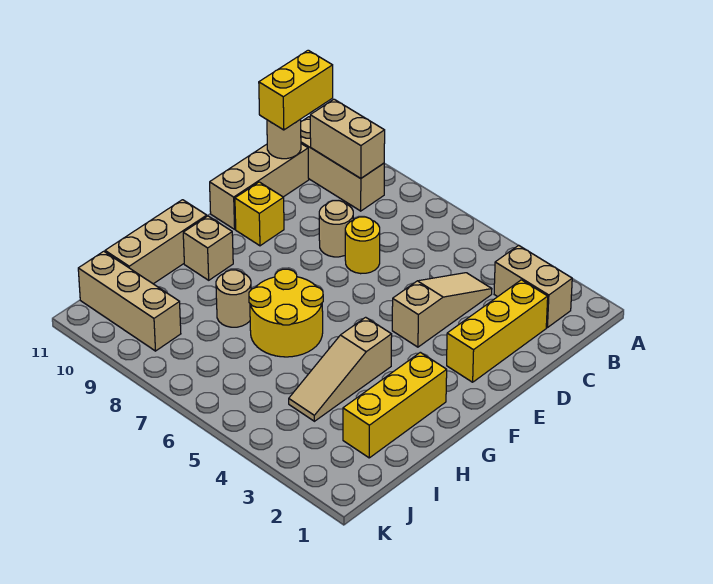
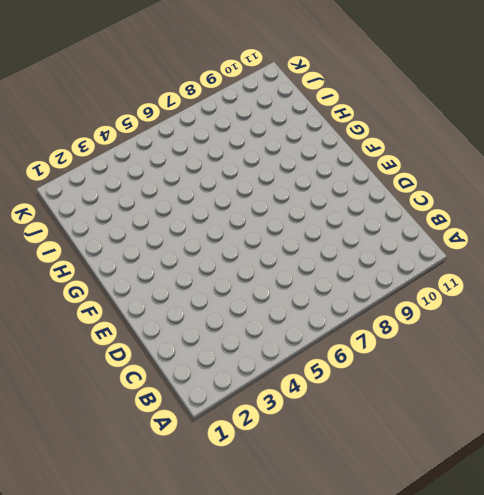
none -> tan 1x2 brick [494,245,572,328]
none -> tan 1x3 brick [301,117,384,211]
none -> yellow 1x3 brick [447,280,548,382]

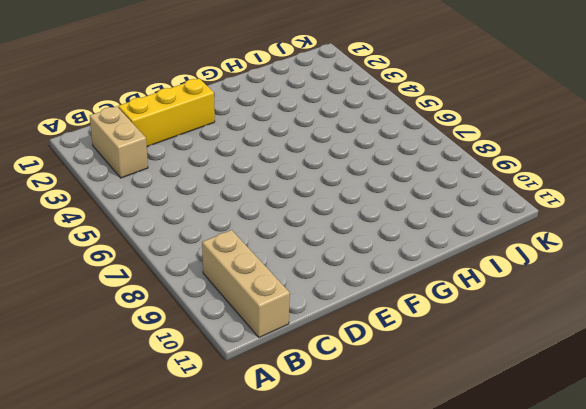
none -> tan 1x3 slope [392,273,492,347]
none -> tan 1x3 brick [210,144,309,229]
none -> yellow 1x1 round brick [345,217,380,274]

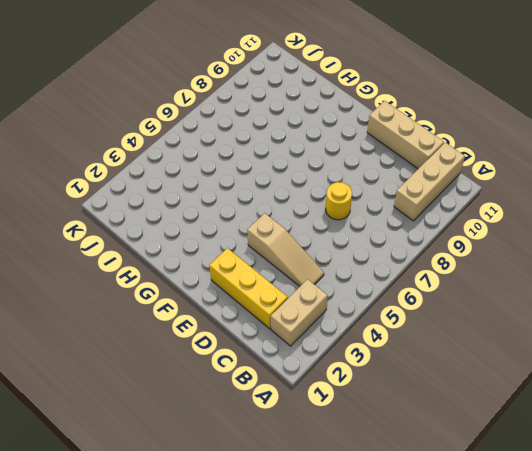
none -> tan 1x1 round brick [319,200,353,257]
none -> yellow 1x1 brick [235,182,284,246]
none -> yellow 1x3 brick [343,352,447,458]

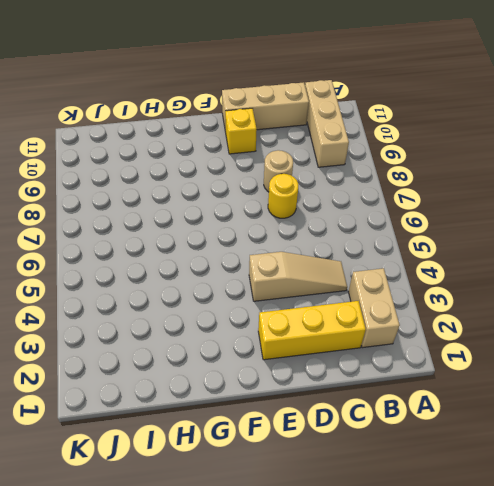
none -> yellow 1x3 brick [343,352,447,458]
none -> tan 1x3 slope [289,317,392,421]
none -> yellow 2x2 round brick [249,269,323,357]

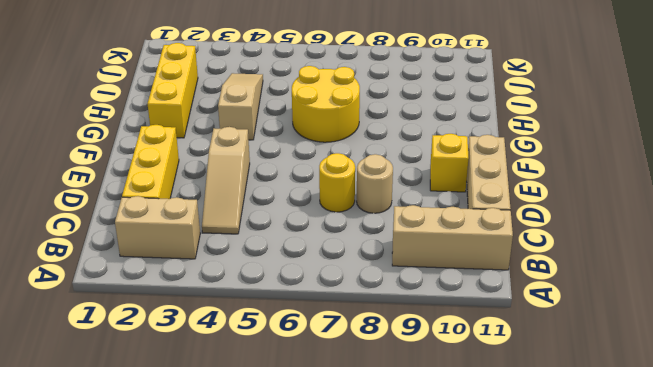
none -> tan 1x1 brick [183,216,233,280]
none -> tan 1x3 brick [105,200,207,284]
none -> tan 1x1 round brick [216,270,251,327]

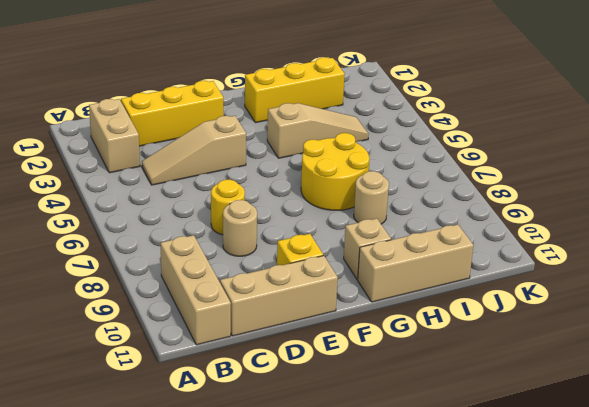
none -> tan 1x3 brick [78,251,181,351]
none -> tan 1x2 brick [310,99,385,178]
none -> tan 1x1 round brick [267,119,301,159]

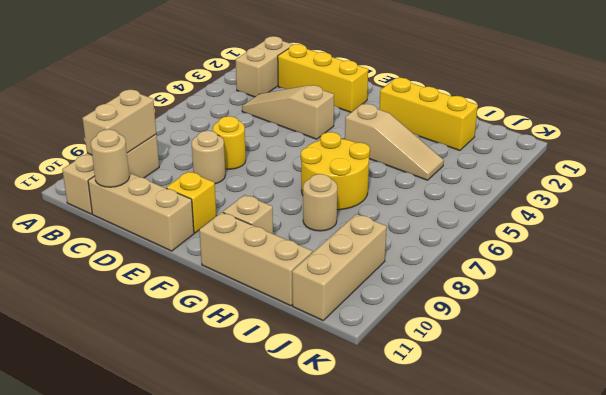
none -> yellow 1x2 brick [259,50,333,130]

